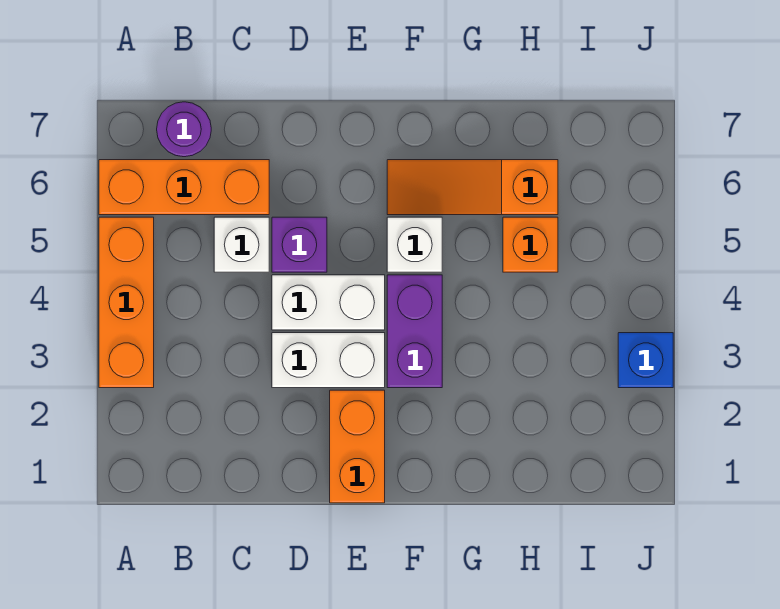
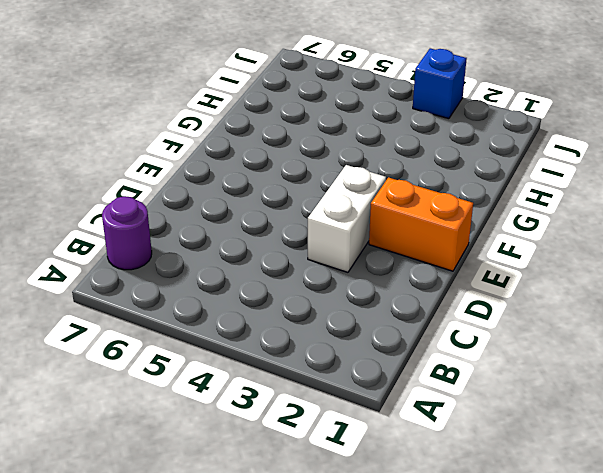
none -> orange 1x3 brick [99,217,154,388]
none -> orange 1x3 brick [99,160,269,215]
none -> white 1x1 brick [214,217,269,272]

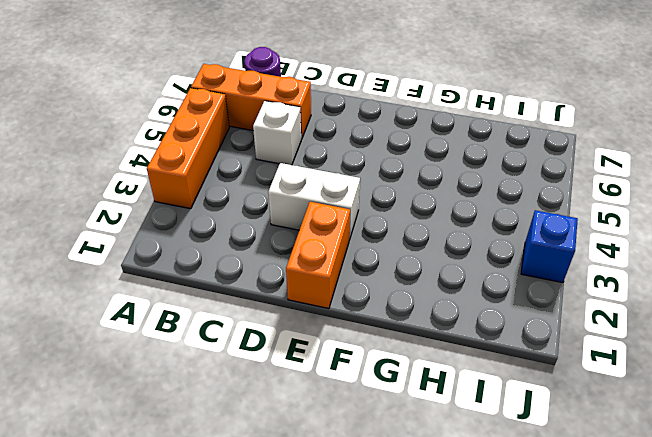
none -> white 1x2 brick [272,275,385,330]
none -> purple 1x1 brick [272,217,327,272]
none -> purple 1x2 brick [387,275,442,388]

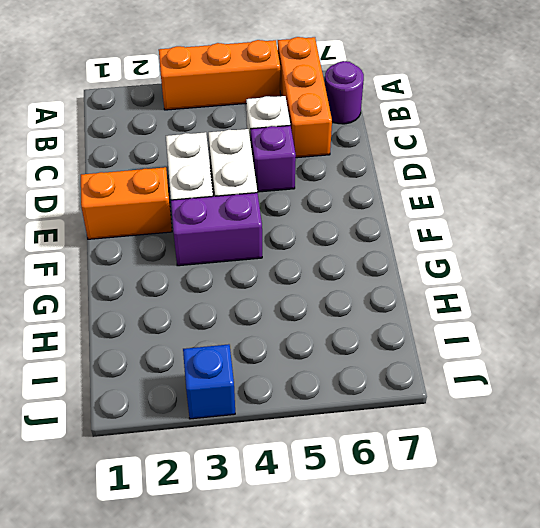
none -> white 1x1 brick [387,217,442,272]
none -> orange 1x3 slope [387,160,558,215]
none -> orange 1x1 brick [503,217,558,272]

